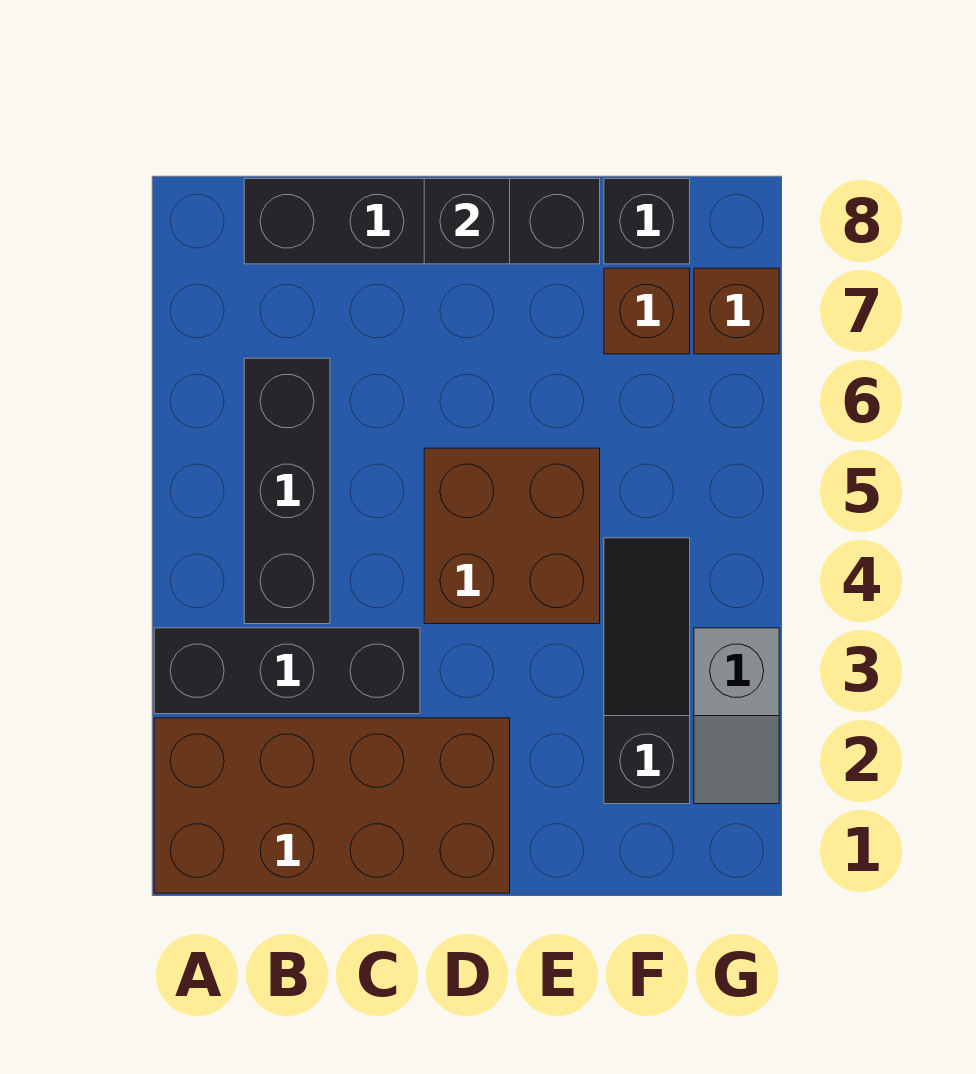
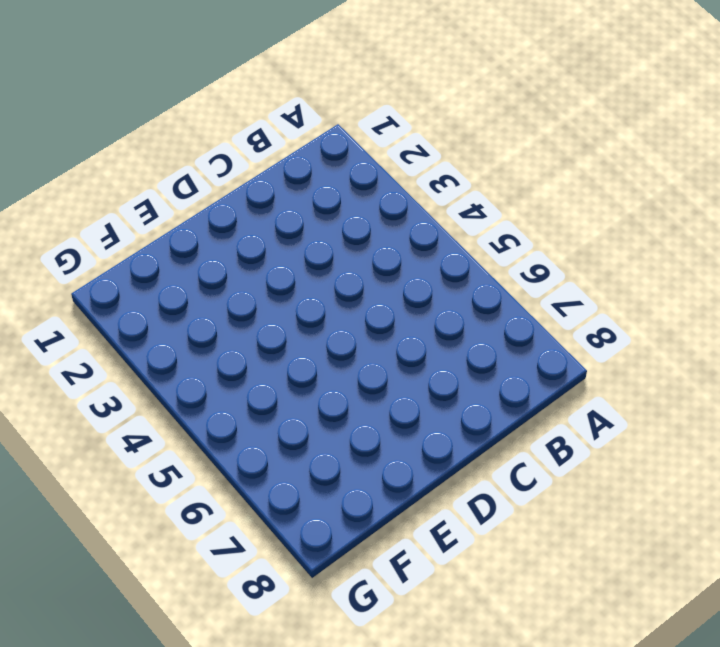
none -> brown 2x4 brick [154,718,510,893]
none -> black 1x3 brick [154,628,420,714]

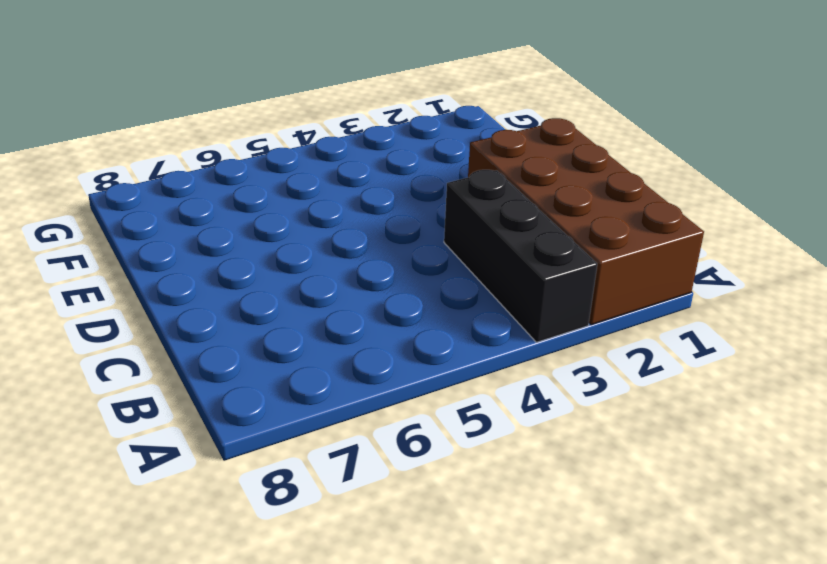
none -> black 1x3 brick [244,358,330,624]
none -> black 1x4 brick [244,179,600,264]

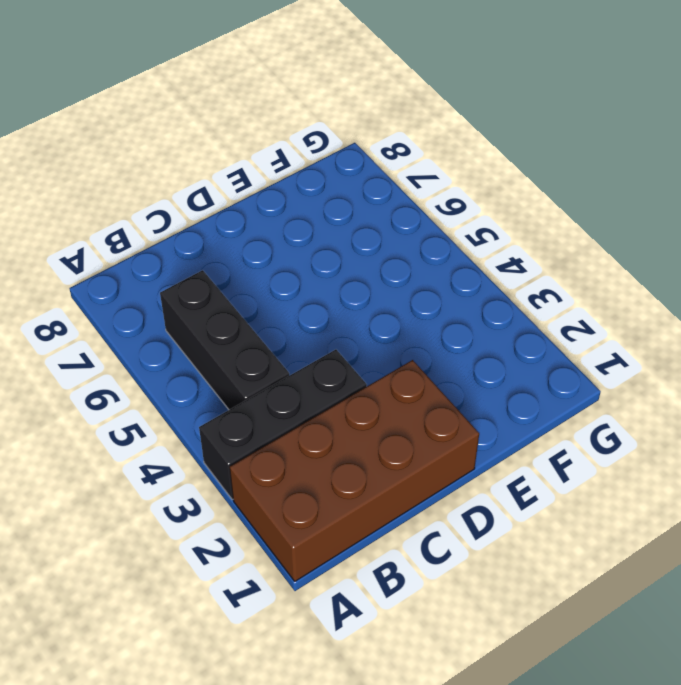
none -> black 1x4 brick [244,179,600,264]
none -> brown 2x2 brick [424,448,600,624]

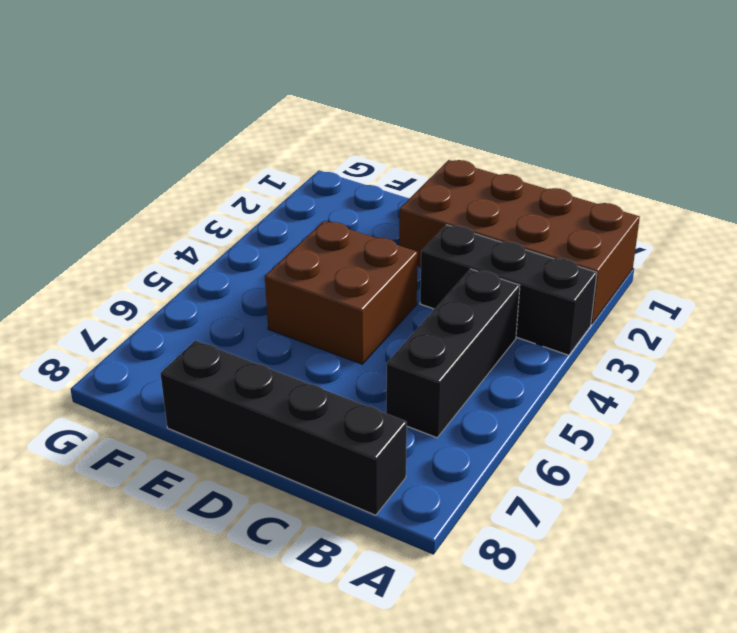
none -> black 1x3 slope [604,538,690,804]
none -> brown 1x1 brick [604,268,690,354]

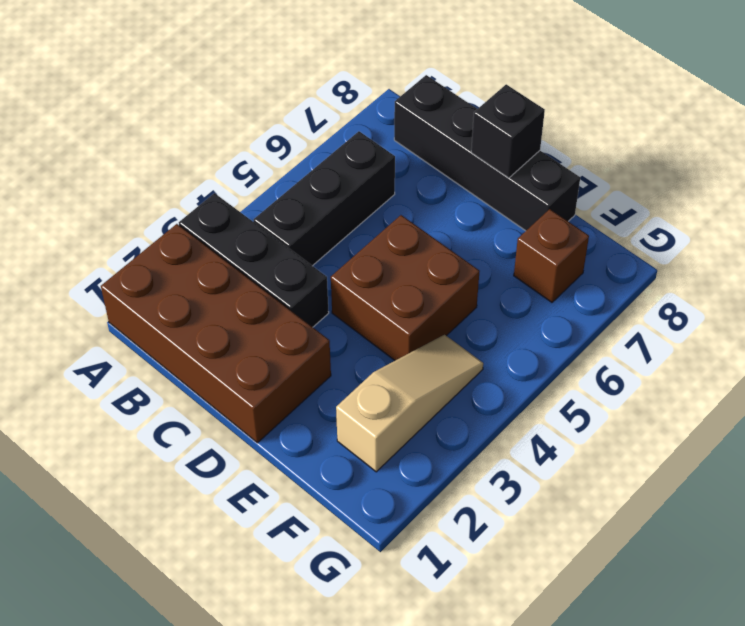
tan 1x3 slope [336,335,483,472] -> black 1x3 slope [604,538,690,804]
none -> black 1x1 brick [604,179,690,264]
none -> grey 1x2 slope [694,628,779,804]

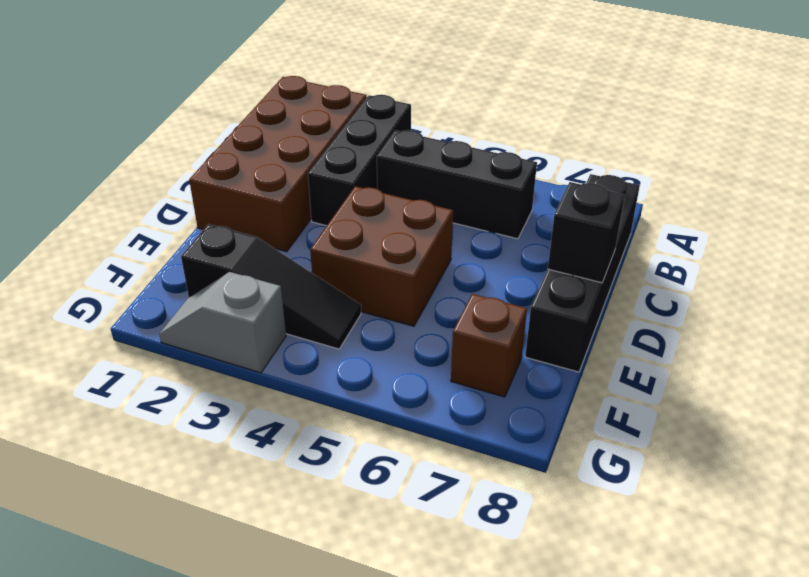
none -> black 1x1 brick [604,179,690,264]
none -> brown 1x1 brick [694,268,779,354]

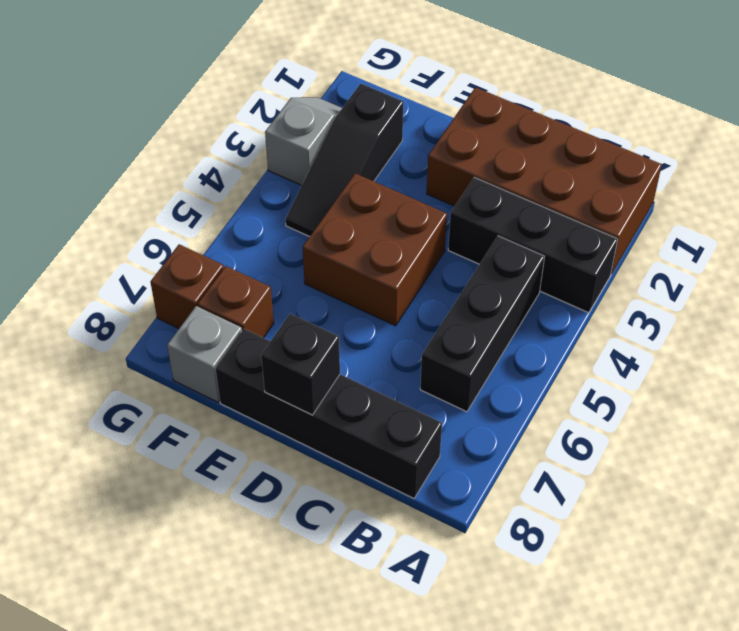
grey 1x1 brick [167,306,242,402] -> black 1x1 brick [604,179,690,264]

